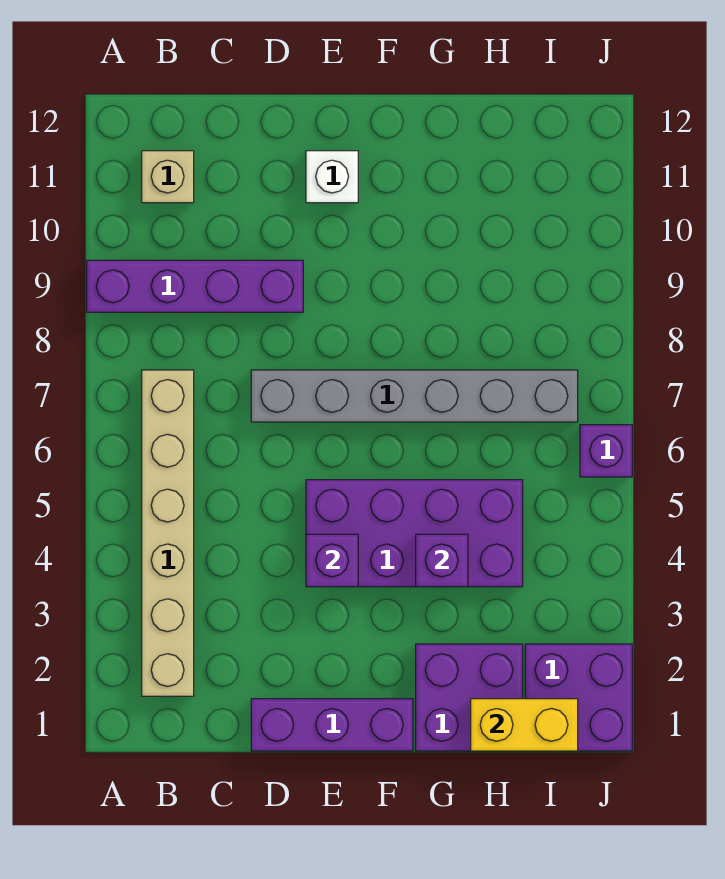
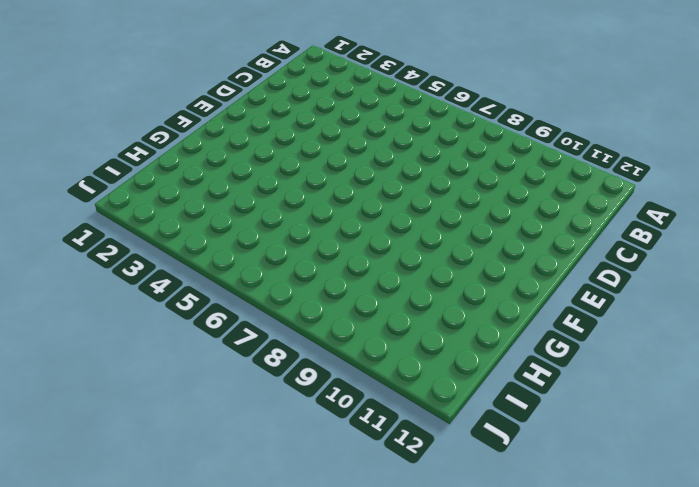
none -> purple 1x4 brick [87,260,303,312]
none -> tan 1x6 brick [142,370,194,696]
none -> tan 1x1 brick [142,151,194,203]

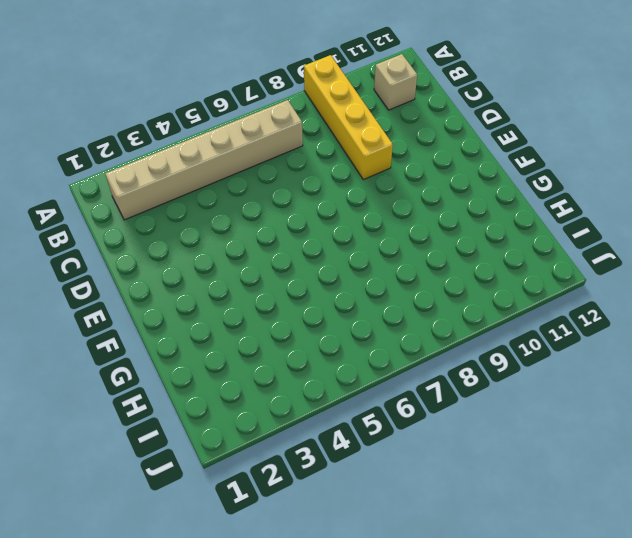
yellow 1x4 brick [304,55,393,180] -> purple 1x4 brick [87,260,303,312]
none -> purple 1x3 brick [251,699,413,751]
none -> grey 1x6 brick [251,370,578,422]
none -> purple 2x4 brick [306,480,523,587]

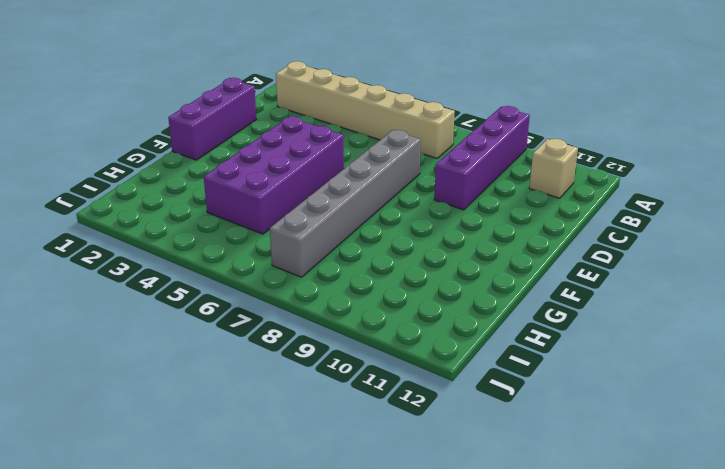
none -> white 1x1 brick [306,151,358,203]
none -> purple 2x2 brick [416,644,523,751]
none -> purple 2x2 brick [525,644,632,751]

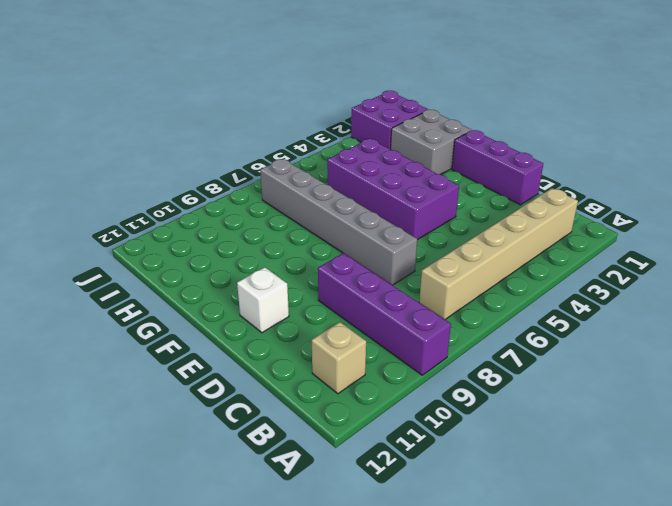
grey 2x2 brick [391,110,471,174] -> purple 2x2 brick [416,644,523,751]
none -> purple 1x1 brick [580,425,632,477]
none -> purple 1x1 brick [306,534,358,587]
none -> purple 1x1 brick [416,534,468,587]

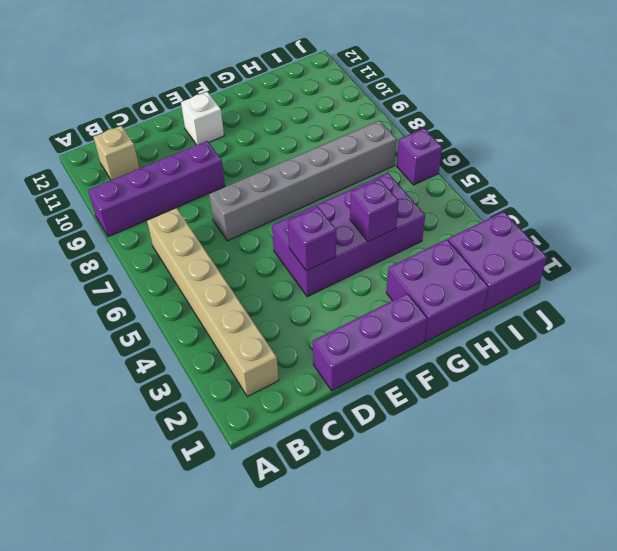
none -> yellow 1x2 brick [471,699,578,751]

